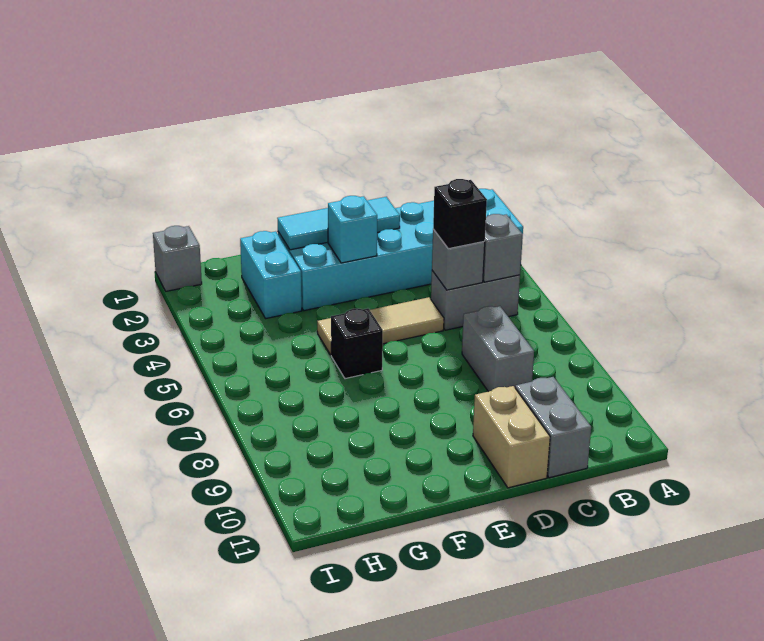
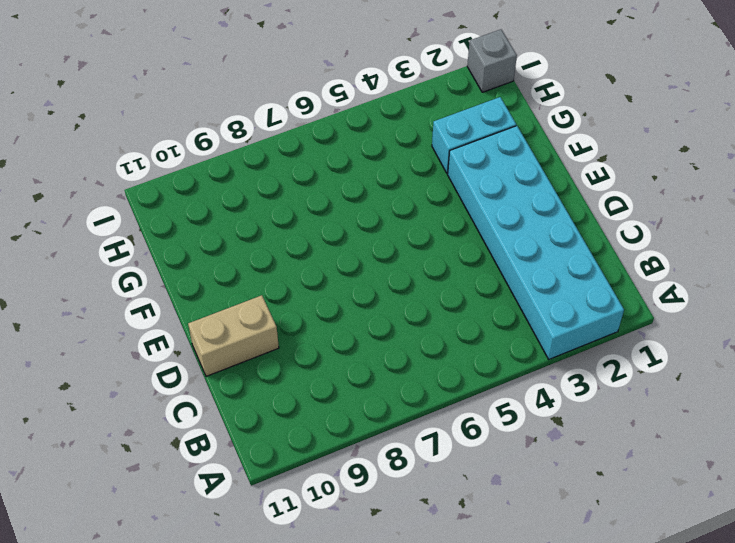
none -> grey 1x2 brick [431,271,520,330]
none -> grey 1x2 brick [462,306,534,392]
none -> grey 1x2 brick [515,377,591,478]

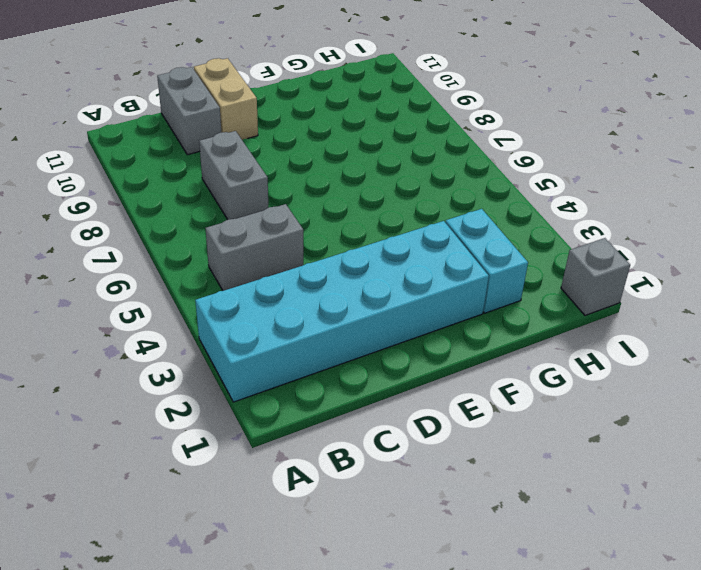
none -> tan 1x3 tile [317,297,444,355]
none -> black 1x1 brick [331,308,383,379]
none -> grey 1x1 brick [483,214,523,282]

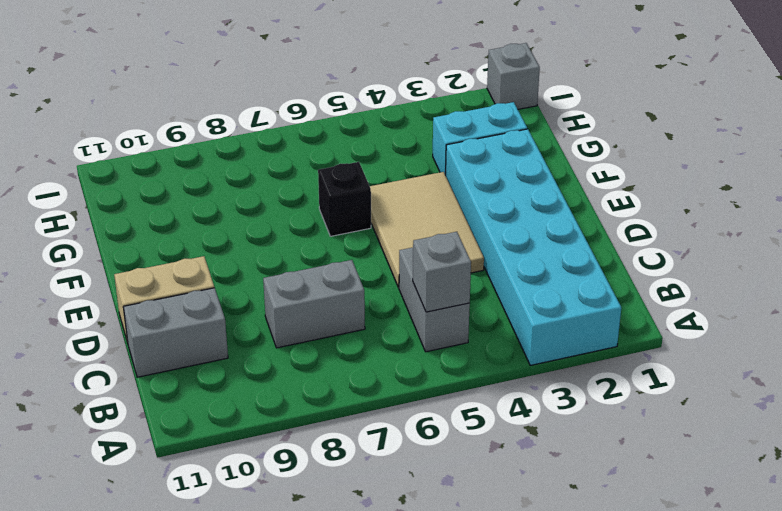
tan 2x3 tile [370,172,484,288] -> tan 1x3 tile [317,297,444,355]
none -> grey 1x1 brick [432,229,485,290]
none -> cyan 1x3 tile [277,197,400,250]
none -> cyan 1x1 brick [328,196,377,263]

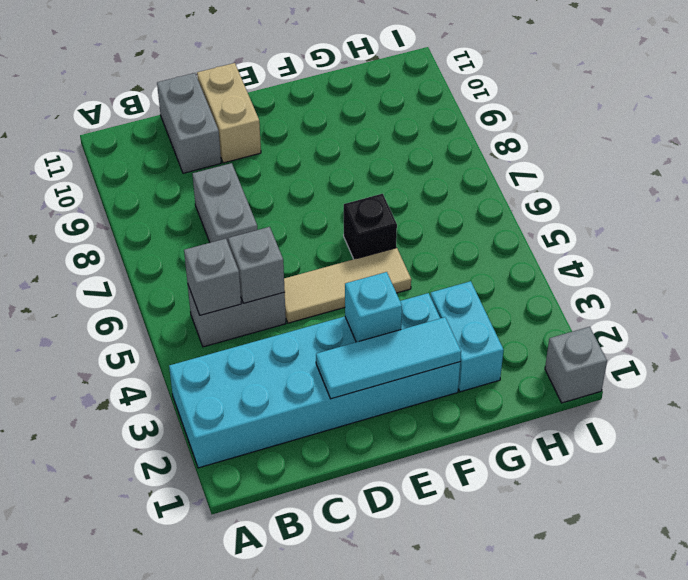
none -> black 1x1 brick [433,179,487,249]

